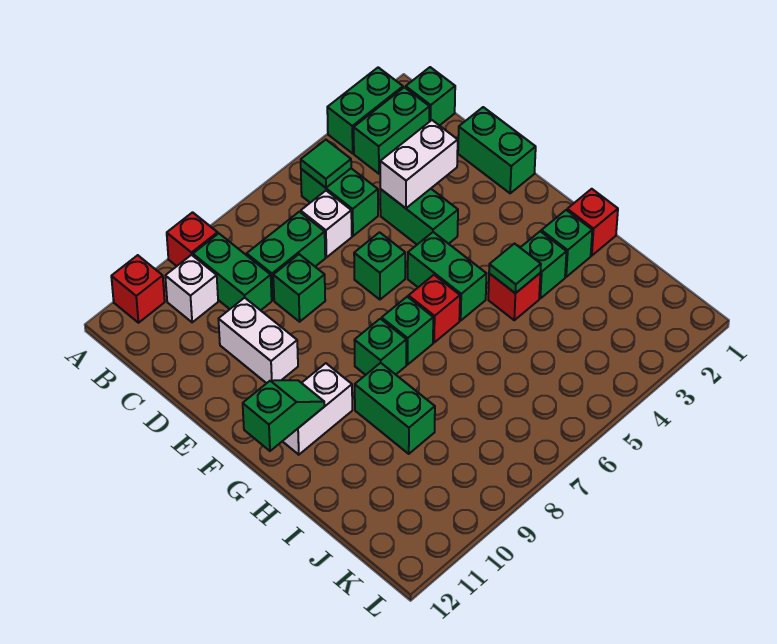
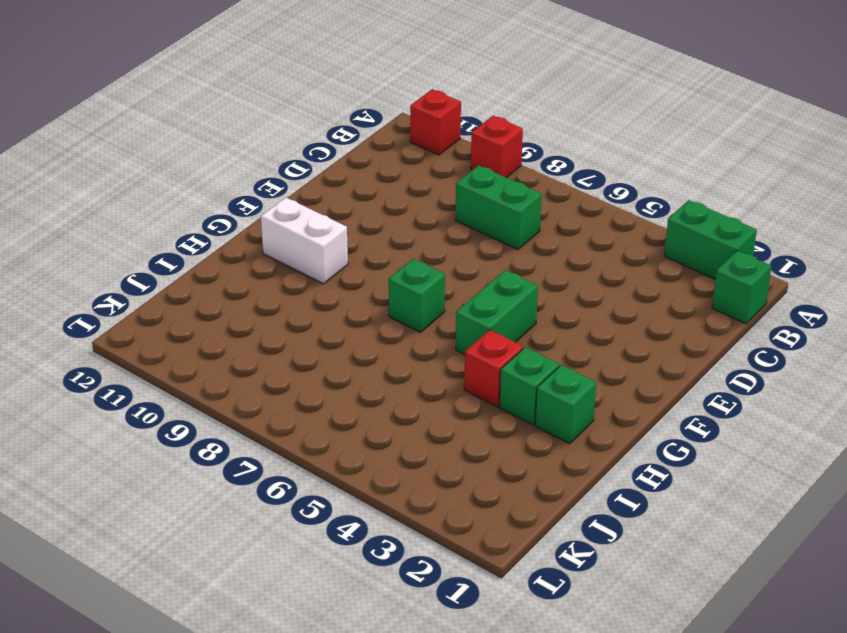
none -> green 1x2 brick [354,87,430,174]
none -> green 1x2 brick [301,169,378,236]
none -> green 1x2 brick [193,233,272,310]

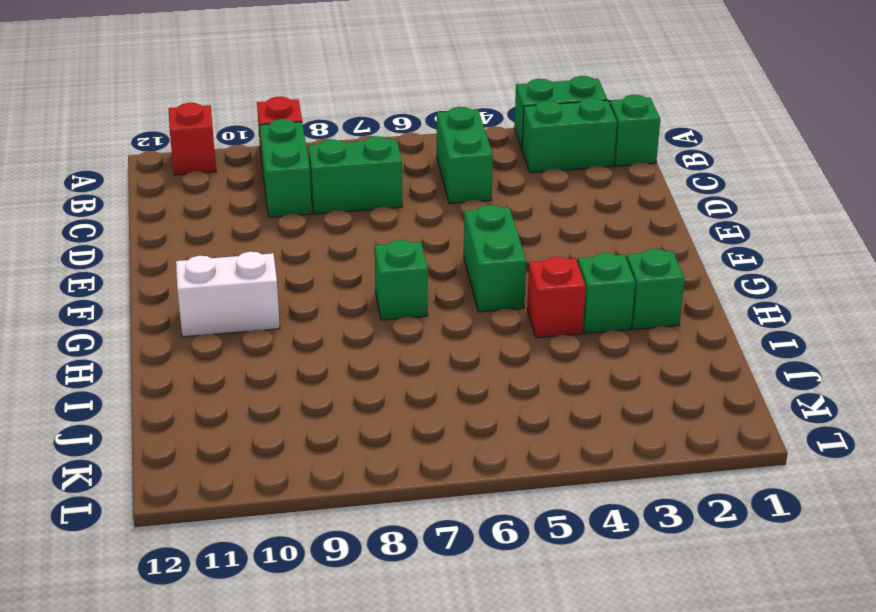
none -> white 1x1 brick [165,255,218,322]
none -> white 1x1 brick [301,191,352,257]
none -> green 1x2 brick [458,107,536,193]

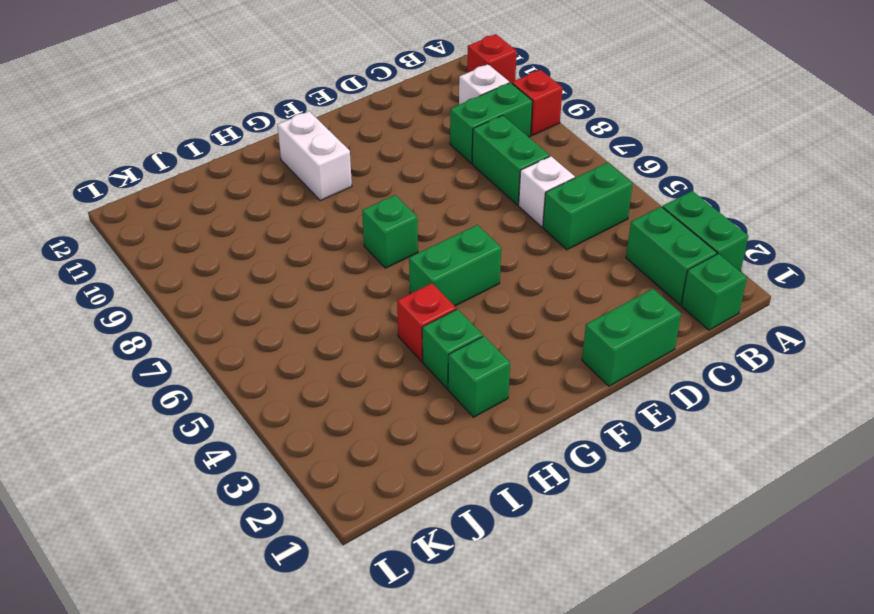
none -> green 1x2 brick [380,189,458,244]
none -> green 1x1 brick [273,254,325,322]
none -> white 1x2 brick [218,298,298,383]

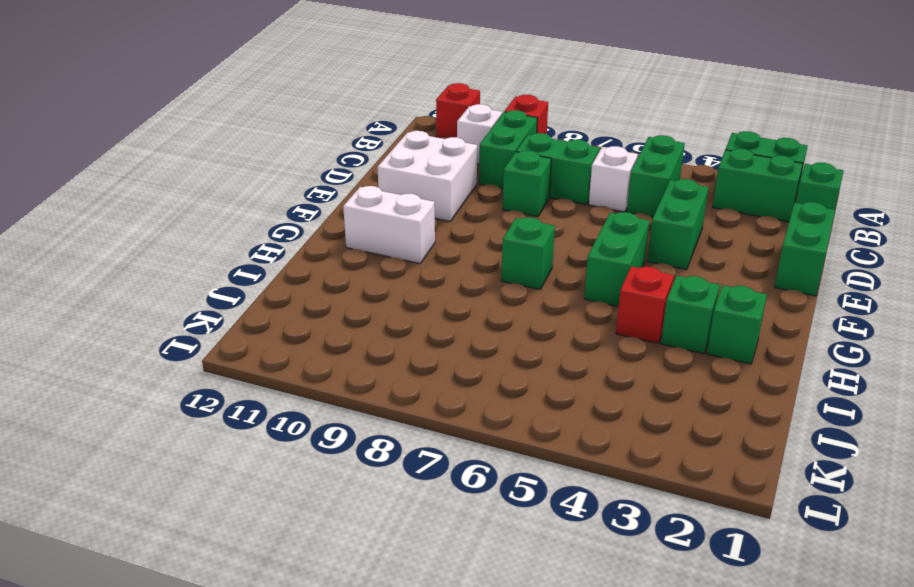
white 2x2 brick [378,131,477,221] -> white 1x2 brick [218,298,298,383]
none -> green 1x1 brick [354,232,405,300]
none -> red 1x1 brick [408,275,460,342]
none -> green 1x1 brick [354,319,406,375]

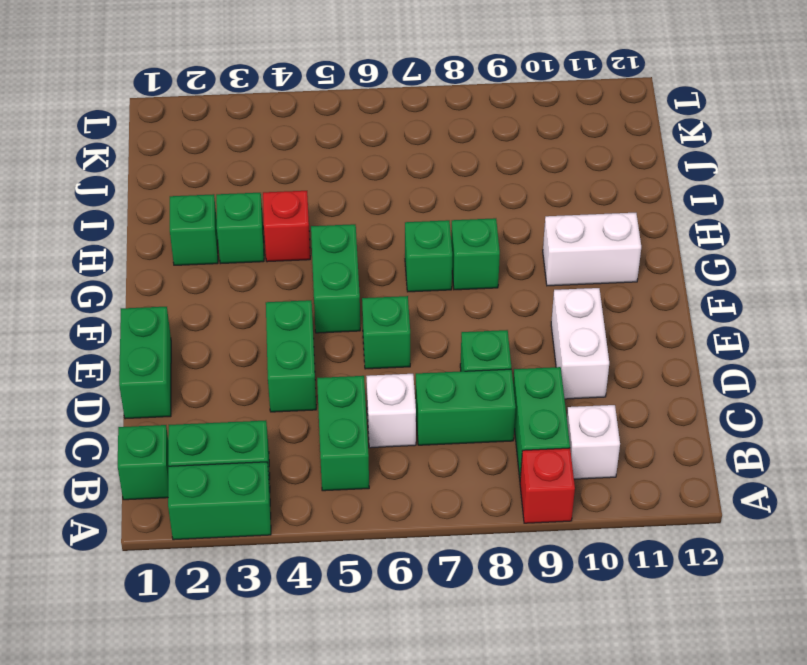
none -> red 1x1 brick [111,255,165,323]
none -> red 1x1 brick [408,275,460,342]
none -> red 1x1 brick [567,189,618,256]

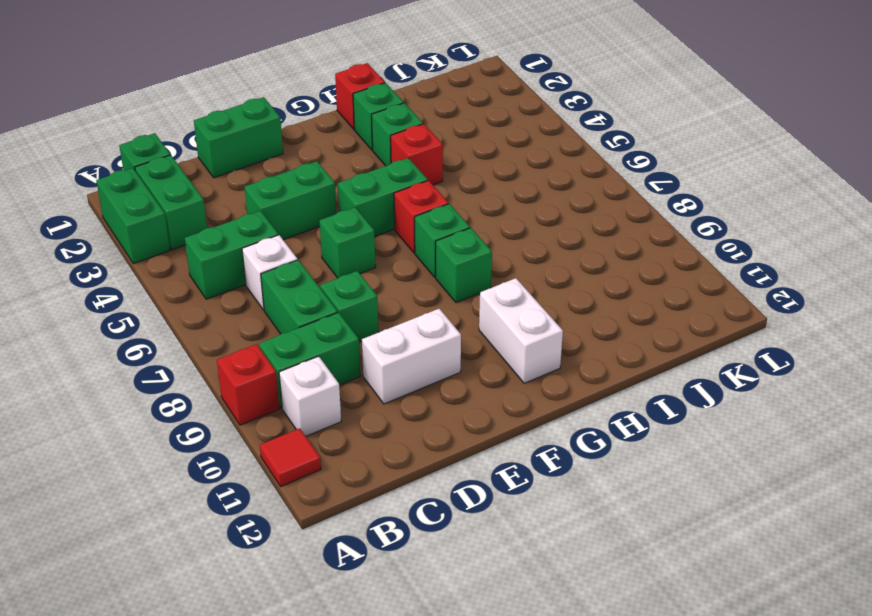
red 1x1 tile [260,428,321,486] -> red 1x1 brick [111,255,165,323]
none -> green 1x2 brick [355,363,435,454]
none -> green 1x1 tile [301,140,351,188]
none -> white 1x2 brick [380,120,458,208]

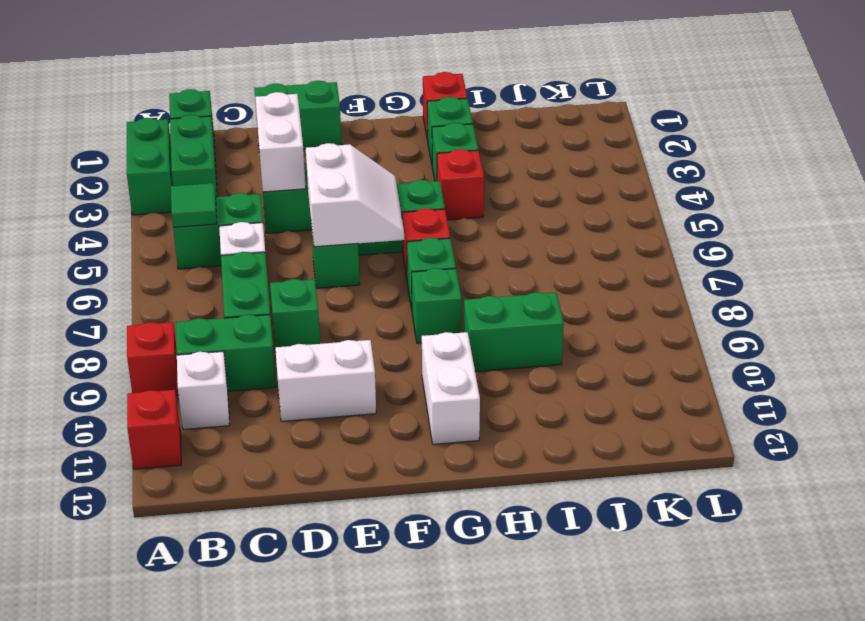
white 2x2 slope [306,143,404,247] -> none
none -> green 1x2 slope [243,380,324,451]
none -> green 1x1 tile [489,244,541,293]

